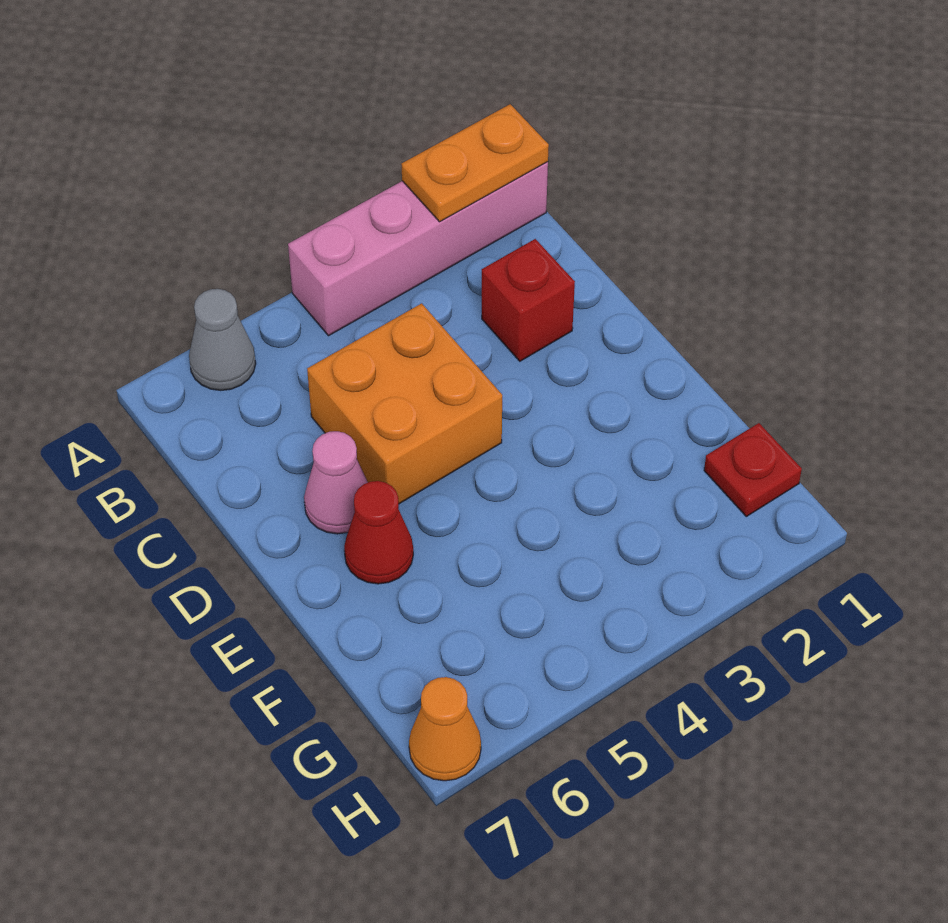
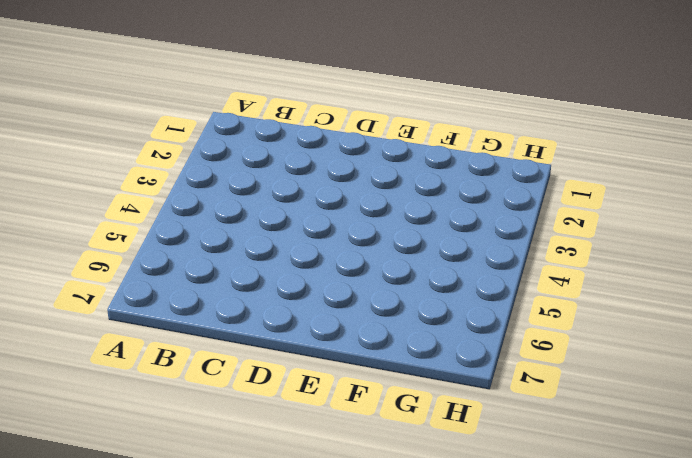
none -> pink 1x4 brick [288,162,548,336]
none -> grey 1x1 cone [189,289,256,390]

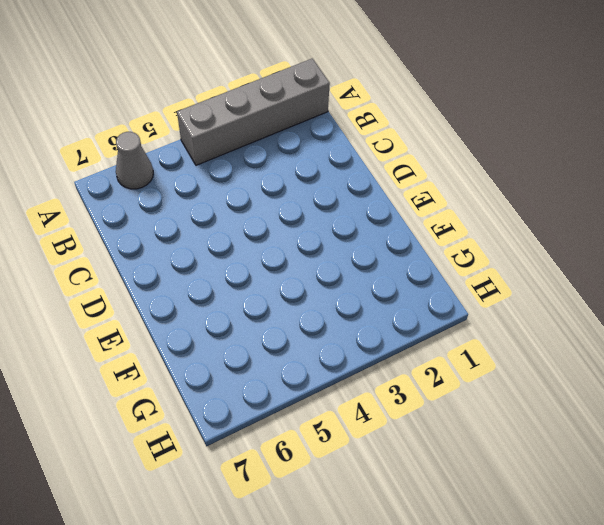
grey 1x4 brick [177,59,330,165] -> pink 1x4 brick [288,162,548,336]
none -> red 1x1 brick [482,239,575,361]
none -> orange 2x2 brick [307,303,502,504]

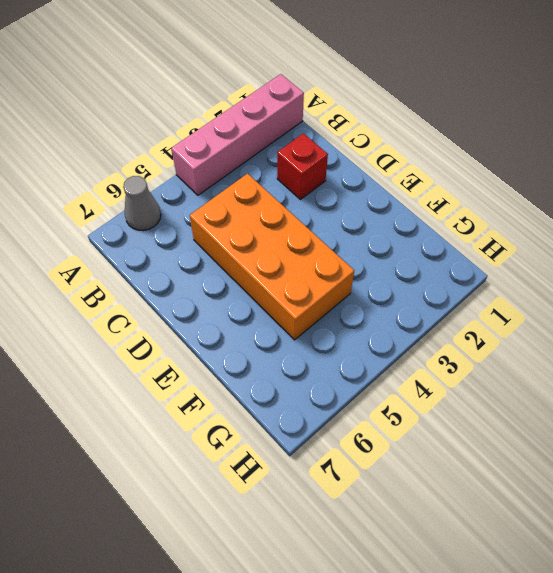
orange 2x4 brick [190,174,354,340] -> orange 2x2 brick [307,303,502,504]
none -> pink 1x1 cone [304,431,368,534]
none -> red 1x1 cone [344,481,413,584]

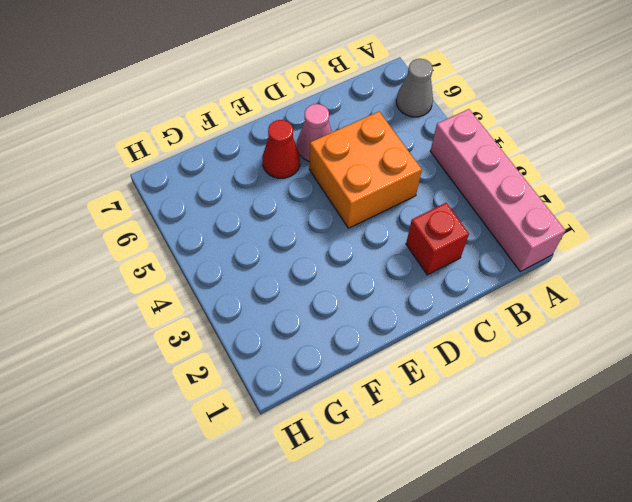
none -> red 1x1 plate [704,423,802,517]
none -> orange 1x1 cone [409,677,481,781]

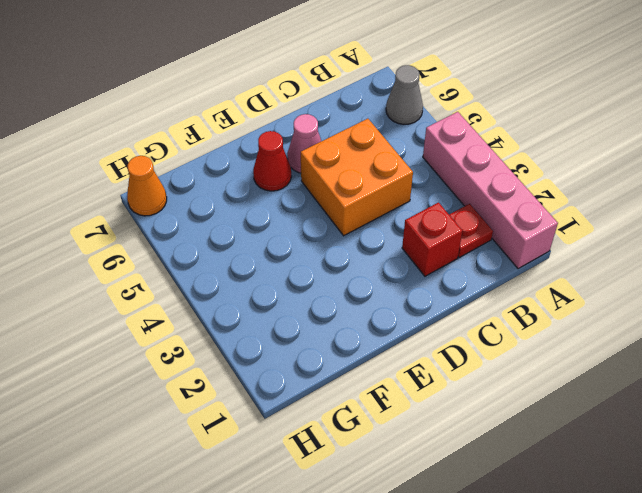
red 1x1 plate [449,204,493,257] -> red 1x1 plate moved to [704,423,802,517]
none -> orange 1x2 plate [402,104,549,222]

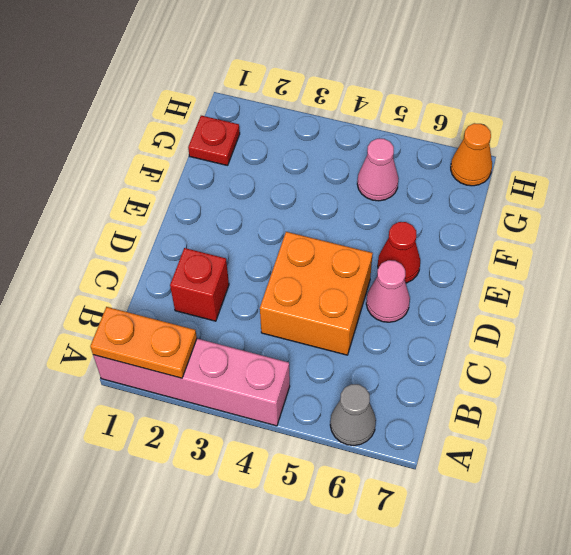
pink 1x1 cone [357,139,399,201] -> none

